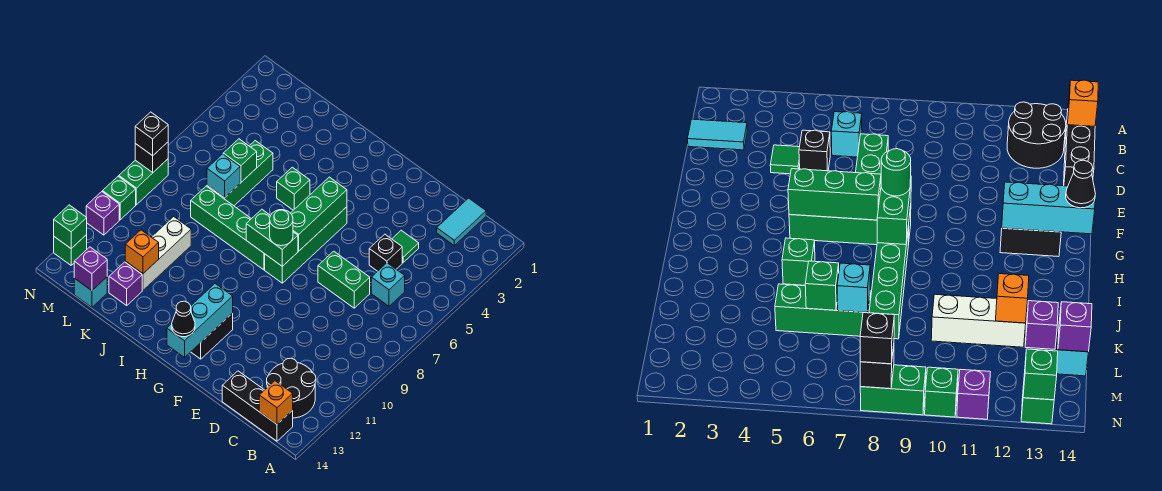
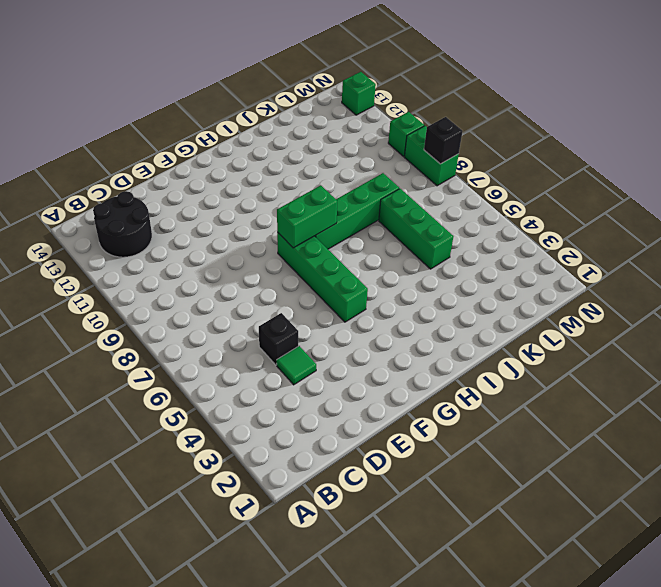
none -> black 1x3 brick [222,371,293,441]
none -> cyan 1x2 tile [437,198,486,245]
none -> cyan 1x1 brick [371,263,405,306]
none -> green 1x2 brick [318,251,370,308]

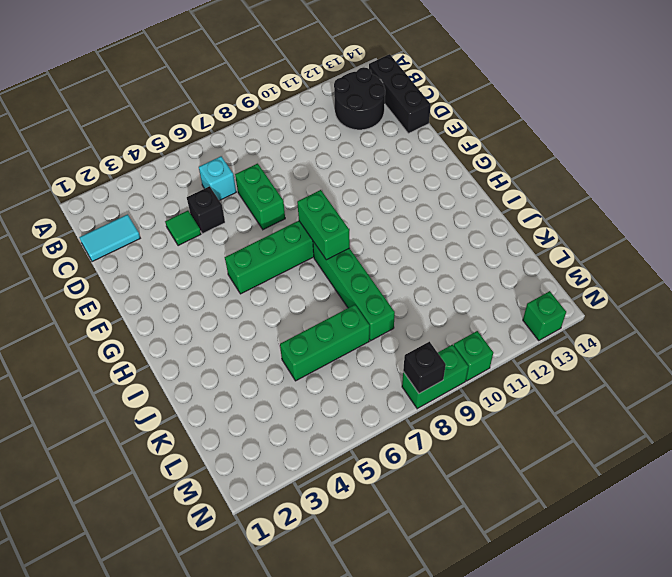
none -> black 1x2 brick [191,313,233,359]
none -> green 1x1 brick [277,167,310,210]
none -> white 1x3 brick [125,216,191,290]
none -> purple 1x1 brick [109,262,142,305]

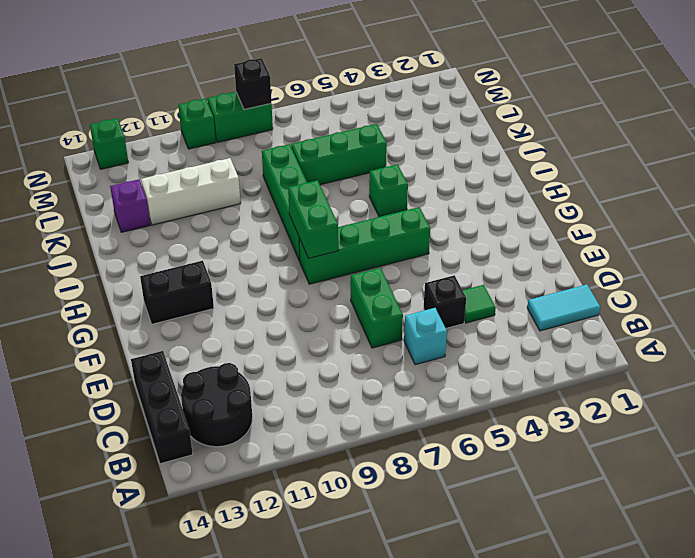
none -> cyan 1x1 brick [74,277,107,307]
none -> purple 1x1 brick [86,192,119,235]
none -> orange 1x1 brick [259,381,293,424]
none -> green 1x3 brick [291,177,347,251]

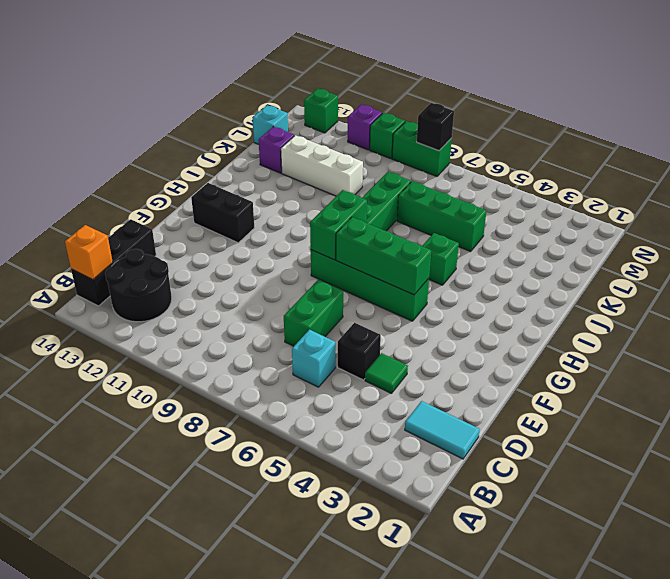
none -> cyan 1x3 brick [167,284,233,357]
none -> green 1x1 brick [223,139,257,182]
none -> cyan 1x1 brick [207,154,240,198]
none -> orange 1x1 brick [125,230,159,273]

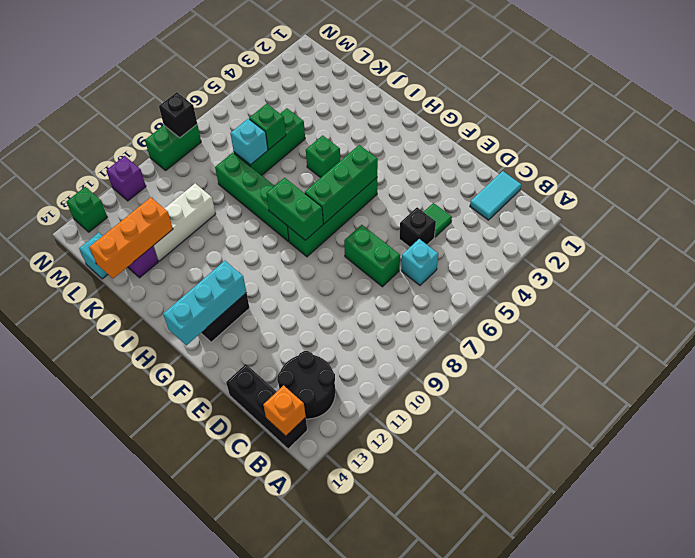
orange 1x3 brick [90,197,173,279] -> orange 1x1 brick [125,230,159,273]
none -> green 1x1 brick [103,176,136,220]
none -> purple 1x1 brick [74,247,107,291]
none -> green 1x1 brick [54,205,87,249]
none -> green 1x1 round brick [270,210,293,246]

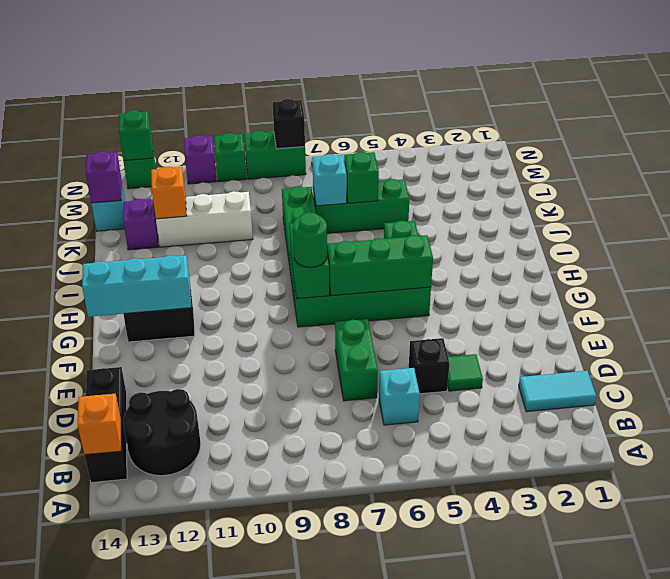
none -> black 1x1 cone [172,301,195,337]
none -> black 1x1 brick [135,112,168,156]

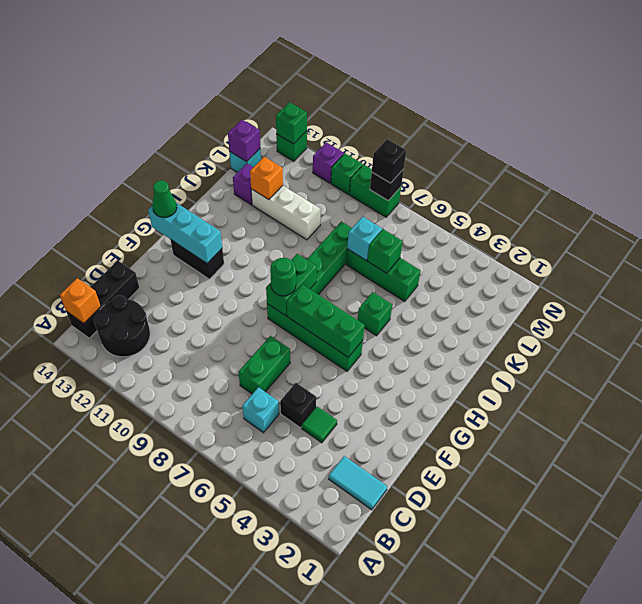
green 1x1 cone [152,180,177,217] -> black 1x1 cone [172,301,195,337]

